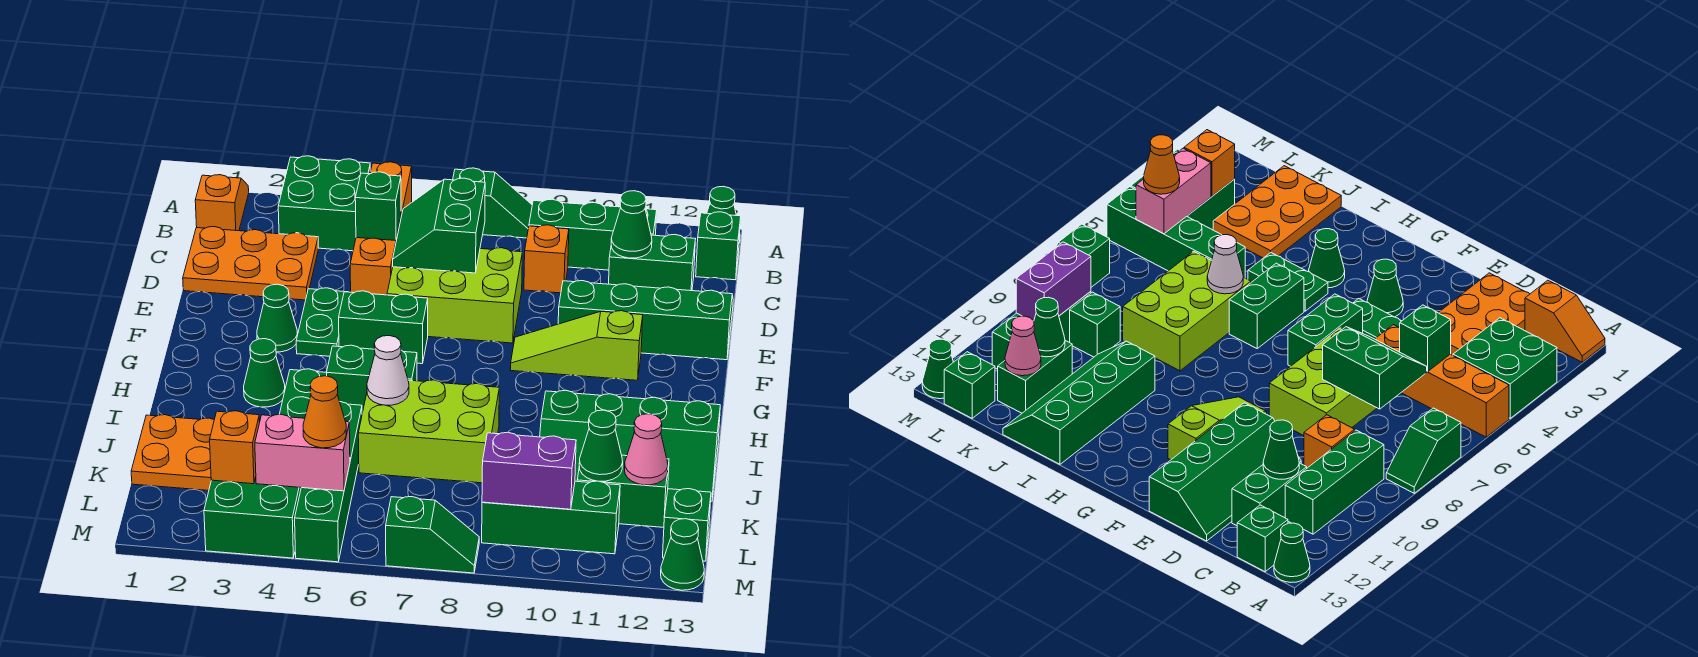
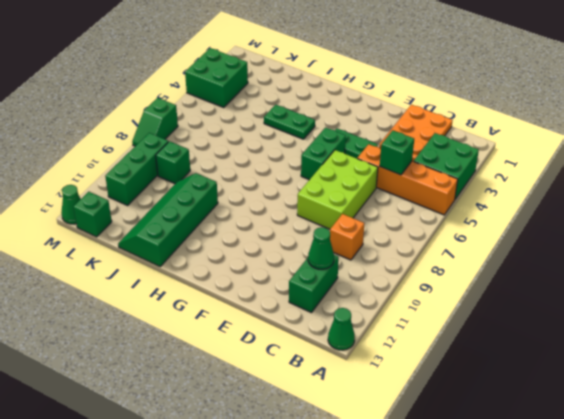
none -> orange 1x2 slope [195,175,249,231]
none -> green 1x2 slope [453,168,532,238]
none -> green 1x3 brick [529,199,657,270]
none -> green 1x1 brick [696,212,741,280]

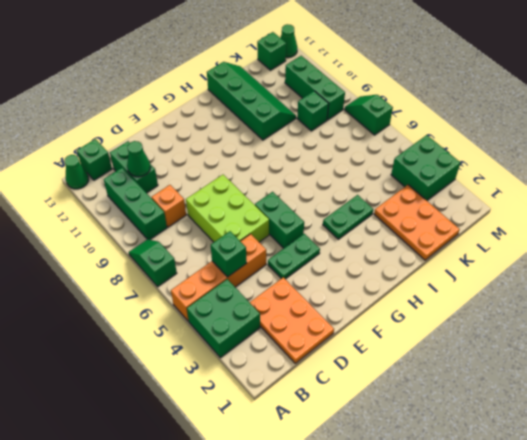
none -> orange 1x2 slope [195,175,249,231]
none -> green 2x4 slope [558,281,733,360]
none -> green 1x1 cone [257,284,297,352]
none -> lime 1x3 slope [511,311,643,380]

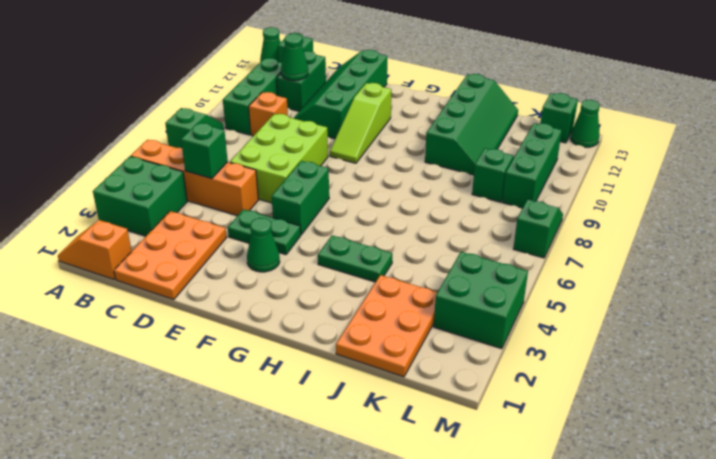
none -> green 1x1 cone [244,339,285,407]
none -> green 1x2 brick [327,345,417,413]
none -> lime 2x3 brick [358,380,499,483]
none -> green 1x4 brick [295,402,362,562]

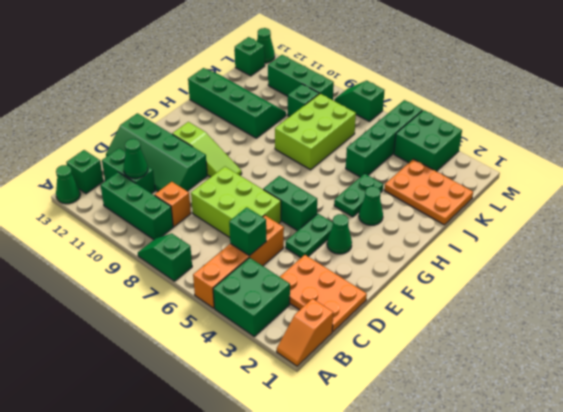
lime 2x3 brick [275,94,356,170] -> lime 2x3 brick turned to [358,380,499,483]
none -> green 1x2 brick [327,345,417,413]
none -> green 1x2 brick [577,455,669,527]
none -> green 2x2 slope [393,178,485,273]
none -> white 1x1 cone [367,336,409,405]

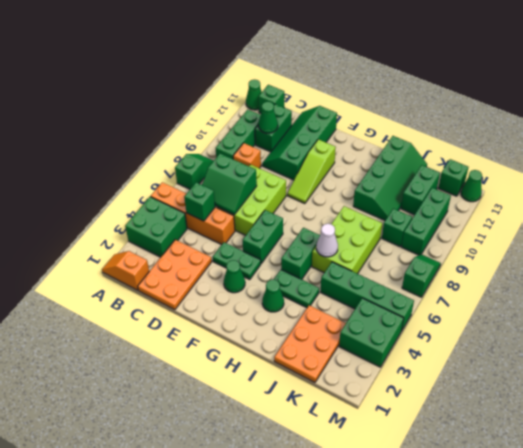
none -> green 1x1 cone [579,410,623,481]
none -> pink 1x1 cone [625,414,668,485]
none -> orange 1x1 brick [210,411,260,484]
none -> pink 1x2 brick [255,414,350,491]

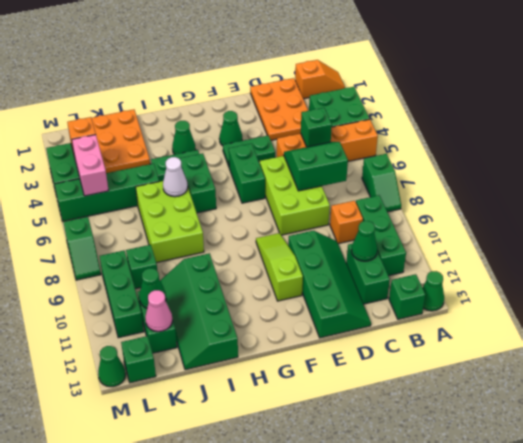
none -> purple 1x2 brick [482,432,576,509]
none -> orange 1x1 cone [303,376,346,448]

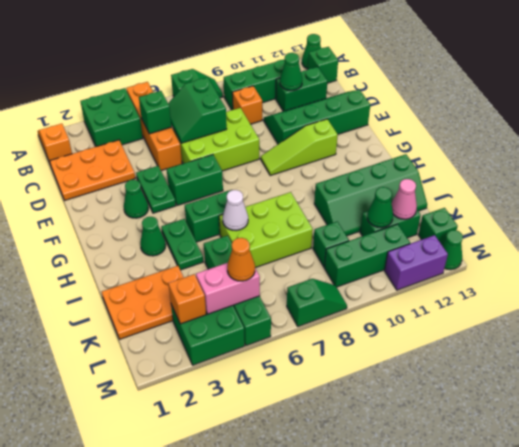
purple 1x2 brick [385,235,448,290] -> purple 1x2 brick moved to [482,432,576,509]

